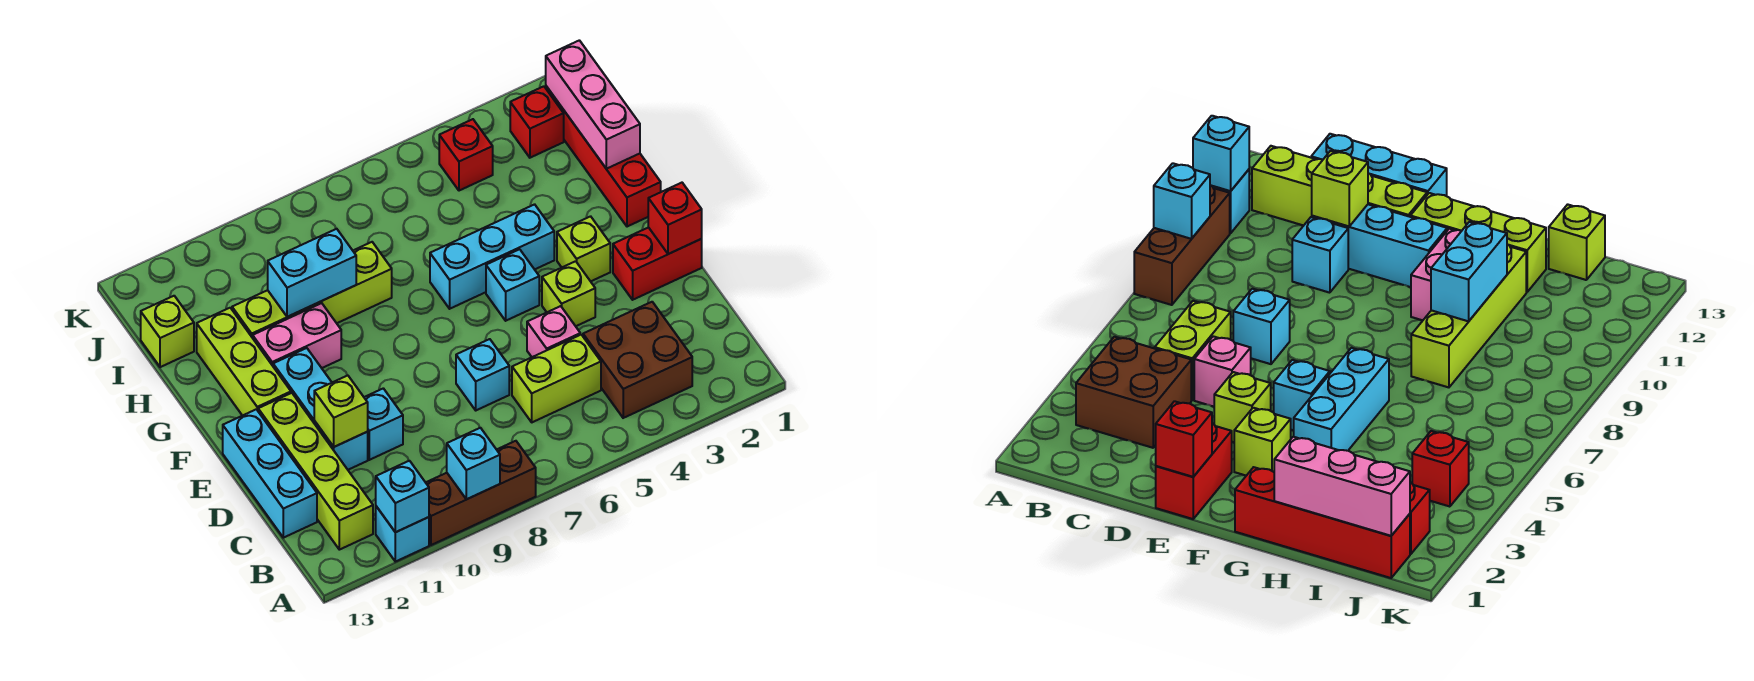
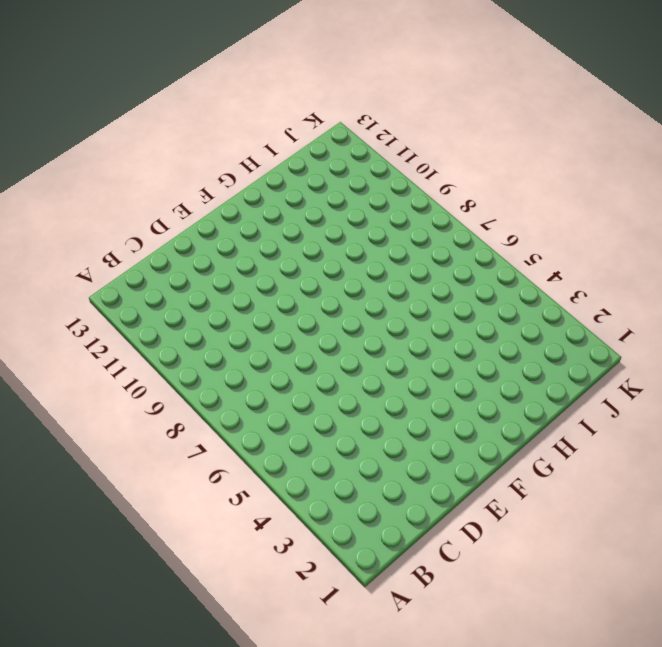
none -> brown 1x3 brick [426,441,536,545]
none -> cyan 1x1 brick [376,506,429,562]
none -> brown 2x2 brick [583,302,692,418]

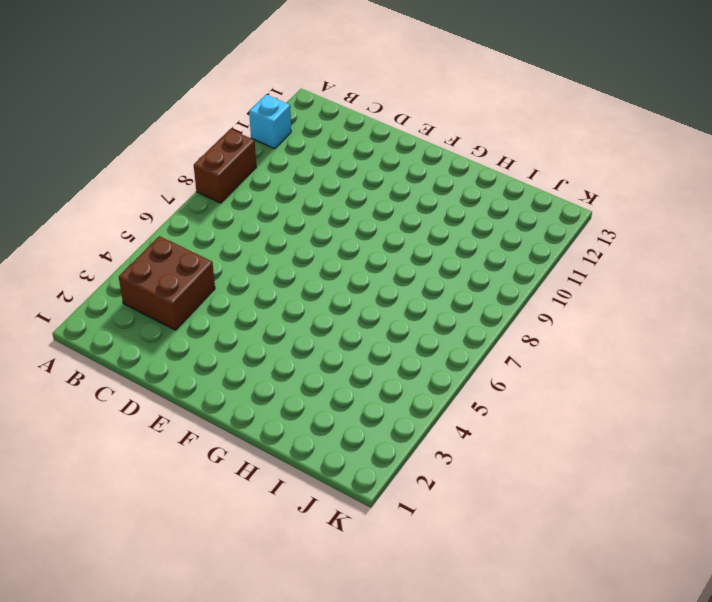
brown 1x2 brick [194,129,256,203] -> brown 1x3 brick [426,441,536,545]
none -> lime 1x4 brick [258,393,373,550]
none -> lime 1x2 brick [512,335,601,422]
none -> cyan 1x3 brick [223,409,317,538]

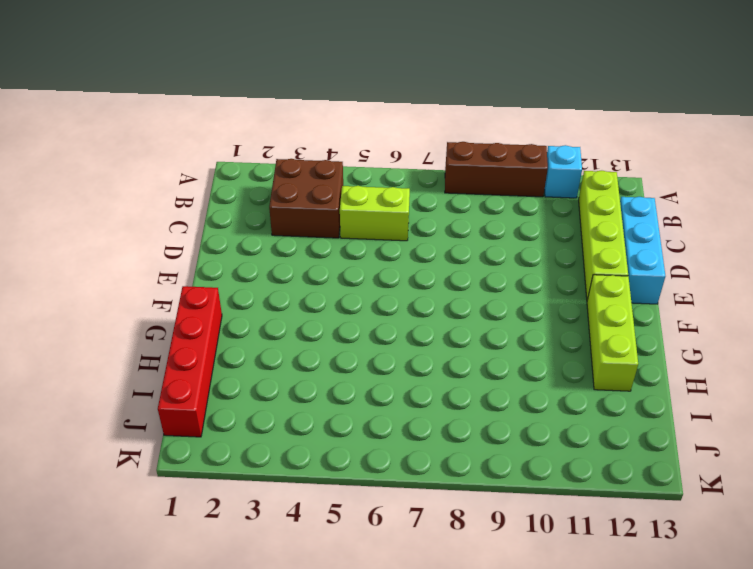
none -> pink 1x1 brick [527,306,580,357]
none -> cyan 1x1 brick [456,339,509,410]
none -> cyan 1x1 brick [364,388,403,460]

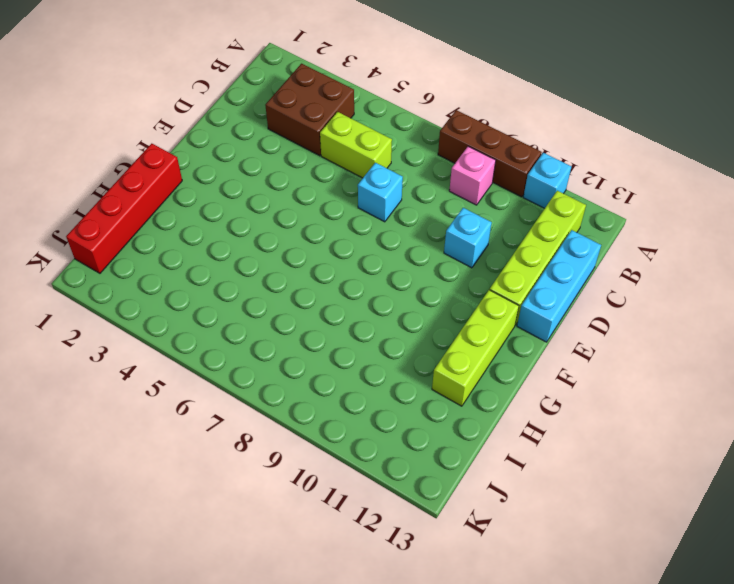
pink 1x1 brick [449,146,496,205] -> pink 1x1 brick moved to [527,306,580,357]
none -> cyan 1x3 brick [273,348,368,470]
none -> red 1x2 brick [613,227,702,300]
none -> lime 1x1 brick [542,261,595,326]

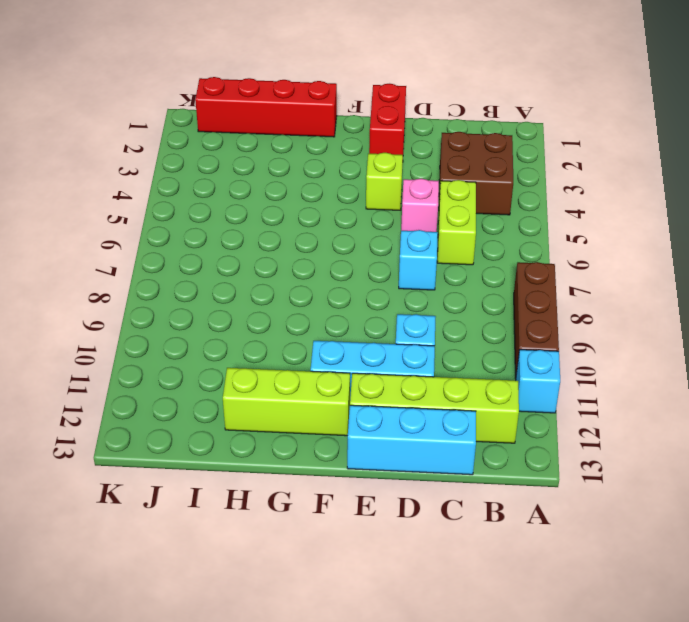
none -> lime 1x1 brick [557,216,610,281]
none -> cyan 1x1 brick [486,249,539,321]
none -> cyan 1x3 brick [430,204,554,309]

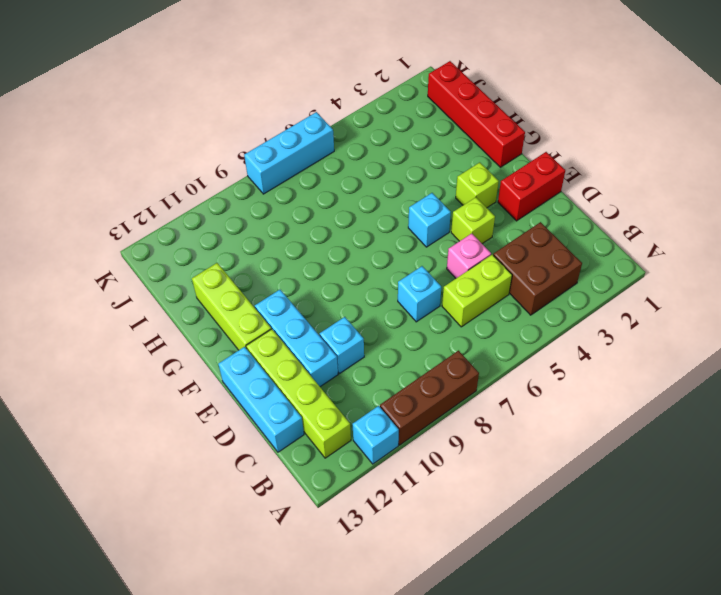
cyan 1x3 brick [244,112,334,194] -> cyan 1x3 brick moved to [430,204,554,309]
none -> pink 1x2 brick [253,303,341,368]
none -> lime 1x4 brick [232,242,392,338]
none -> lime 1x1 brick [141,296,194,367]

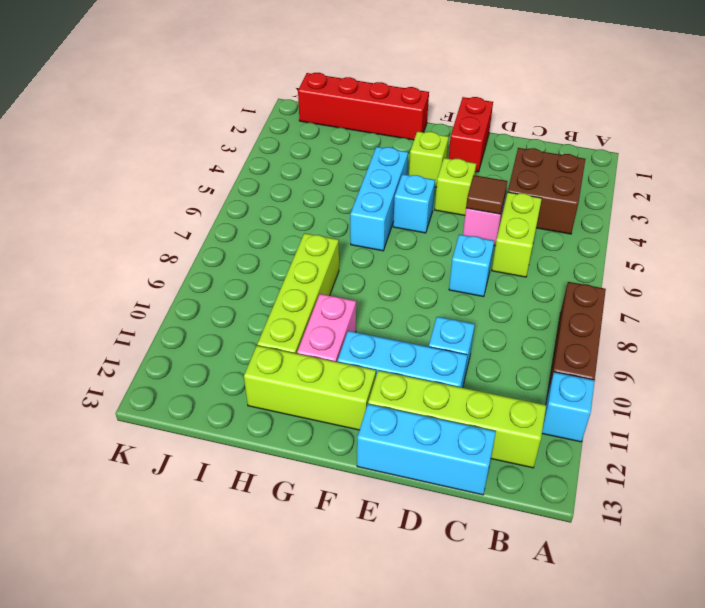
brown 1x1 tile [466,175,507,214] -> none
none -> lime 1x1 brick [141,296,194,367]
none -> red 1x1 brick [510,86,564,158]
none -> red 1x1 brick [439,119,493,191]

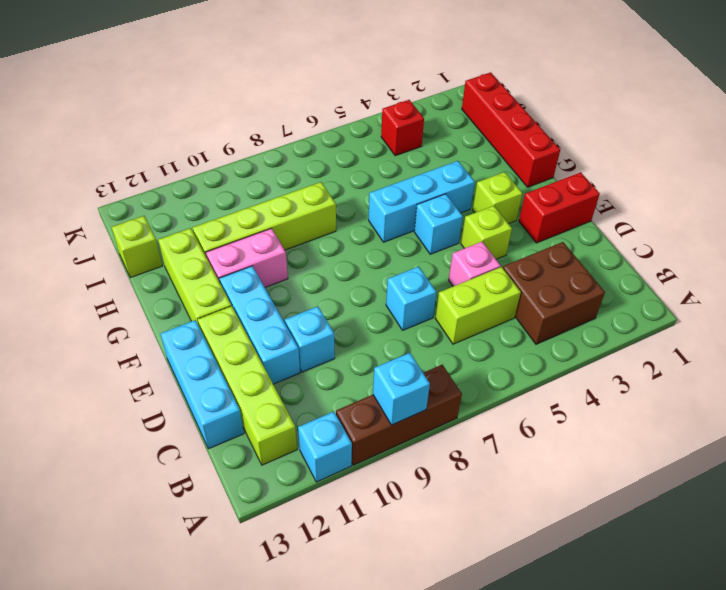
none -> red 1x1 brick [510,86,564,158]
none -> cyan 1x1 brick [376,461,429,532]
none -> lime 1x1 brick [314,375,368,447]

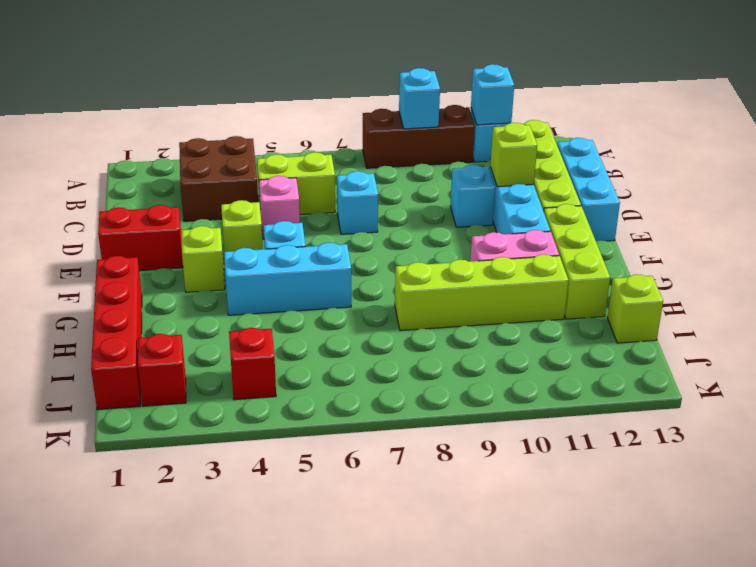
none -> red 1x1 brick [648,183,702,254]
none -> pink 1x3 brick [546,40,640,169]
none -> cyan 1x2 brick [268,229,356,317]

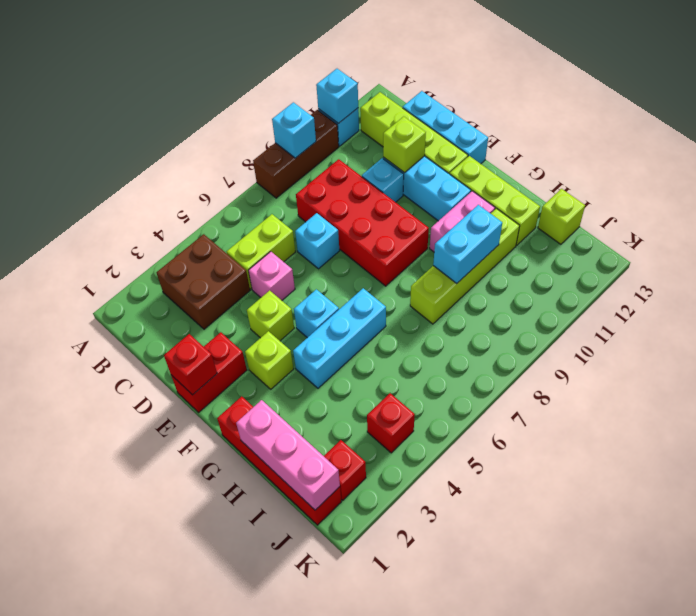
red 2x4 brick [296,159,429,286] -> none

